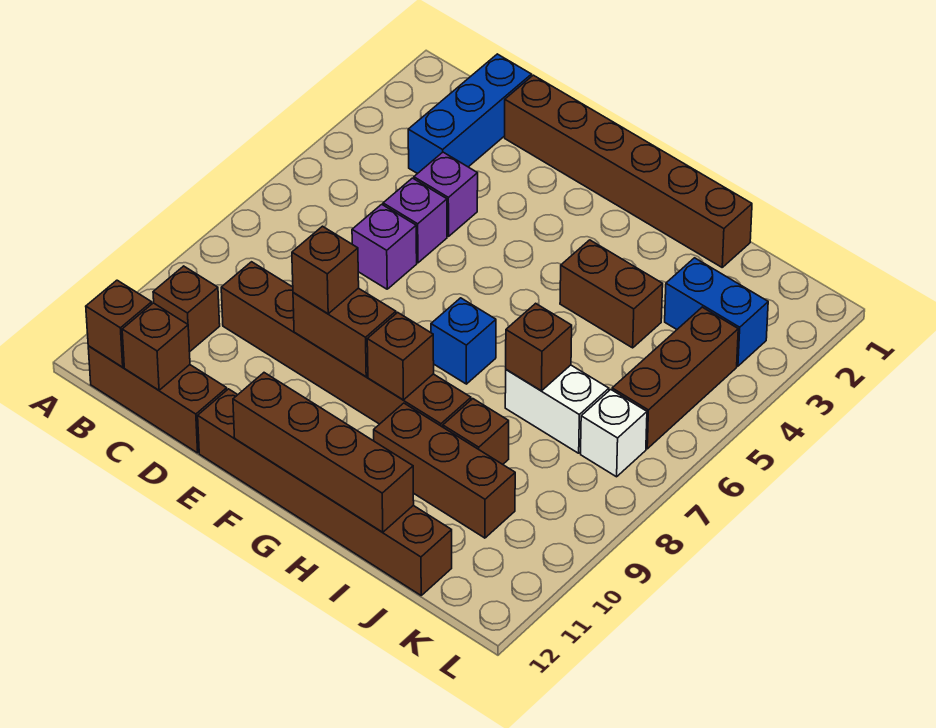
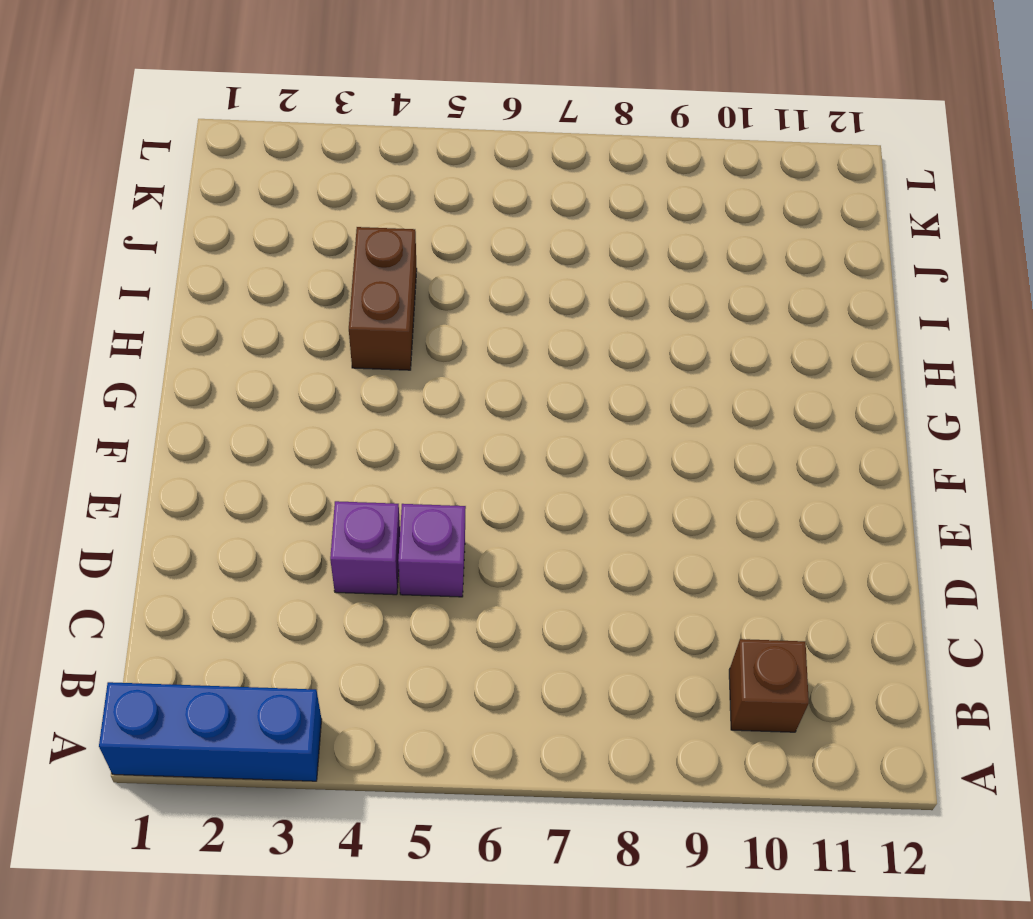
blue 1x3 brick [99,682,322,781] -> blue 1x3 brick moved to [408,54,532,174]
none -> brown 1x3 brick [88,346,227,453]
none -> brown 1x6 brick [221,262,471,427]
none -> brown 1x6 brick [505,75,752,267]

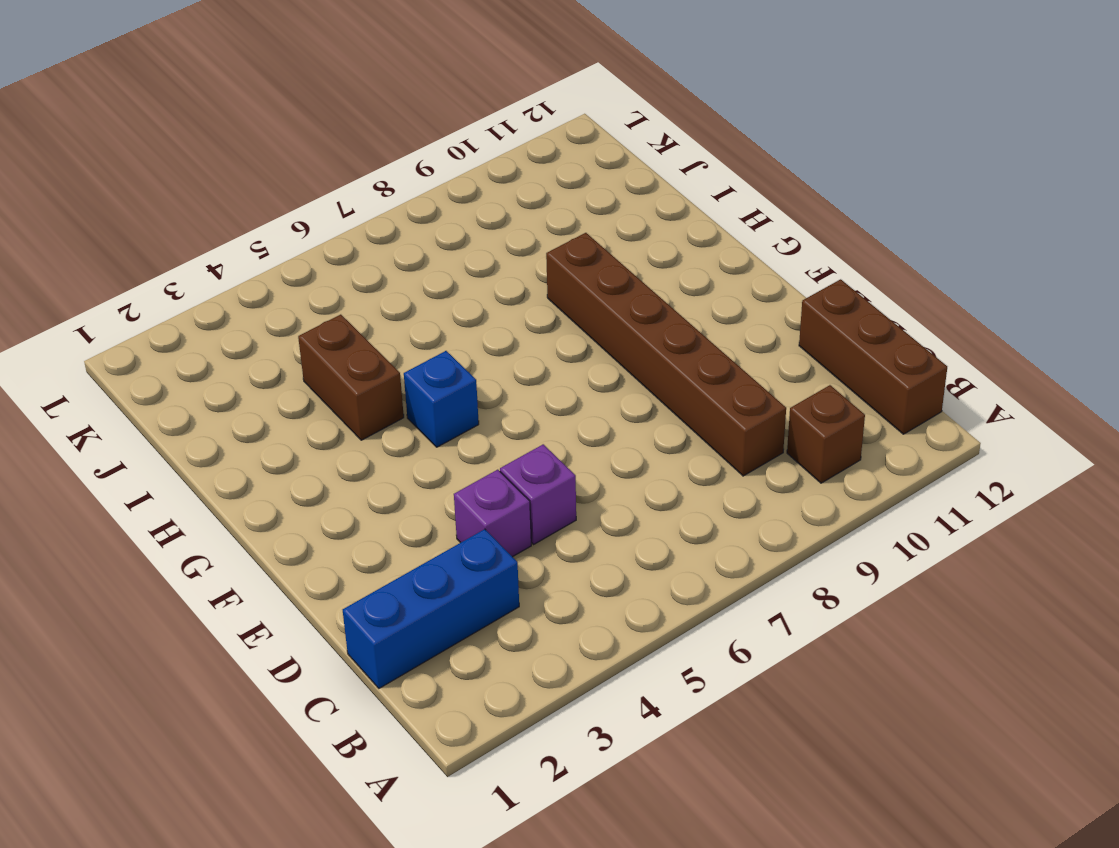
blue 1x1 brick [404,351,479,447] -> blue 1x1 brick moved to [431,298,496,384]
none -> brown 1x6 brick [505,75,752,267]
none -> purple 1x1 brick [352,204,417,289]
none -> brown 1x6 brick [198,389,452,595]

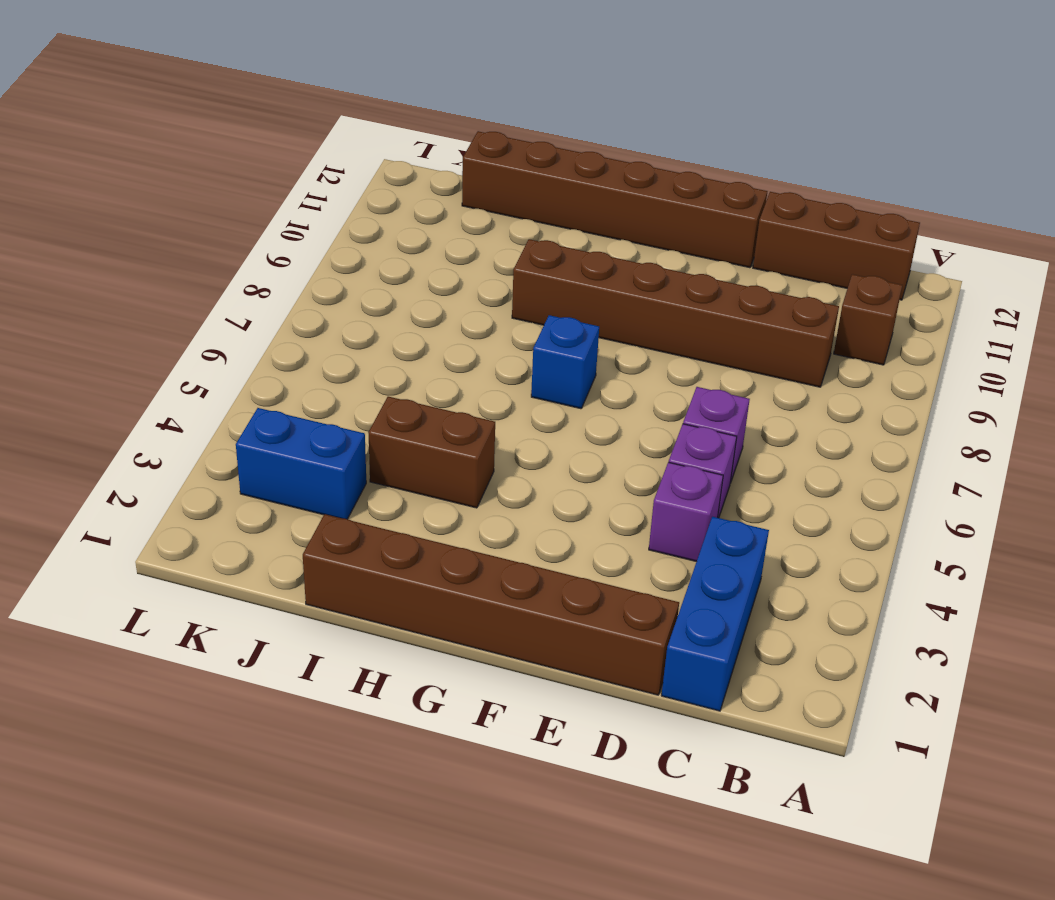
none -> brown 1x3 brick [374,403,515,538]
none -> white 1x2 brick [505,365,609,453]
none -> brown 1x1 brick [443,399,509,464]

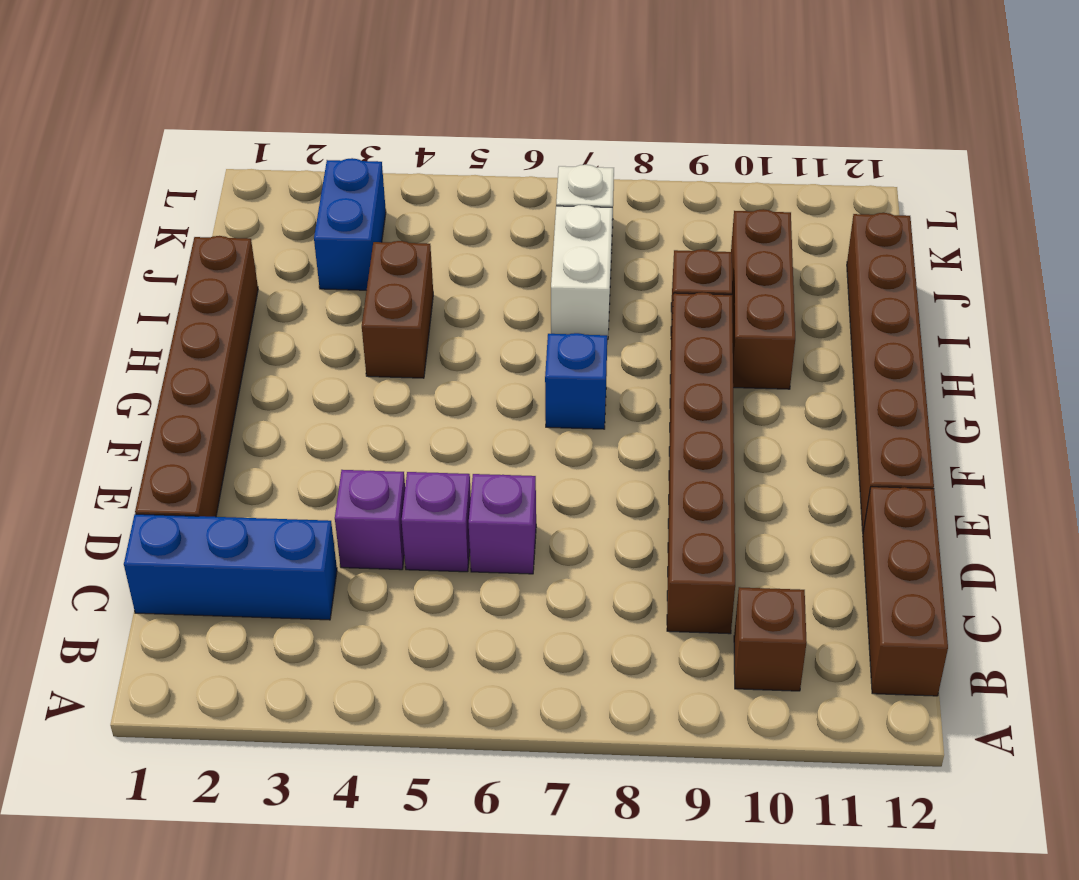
none -> brown 1x3 brick [612,307,738,449]
none -> brown 1x1 brick [86,280,152,367]
none -> brown 1x1 brick [122,303,190,390]

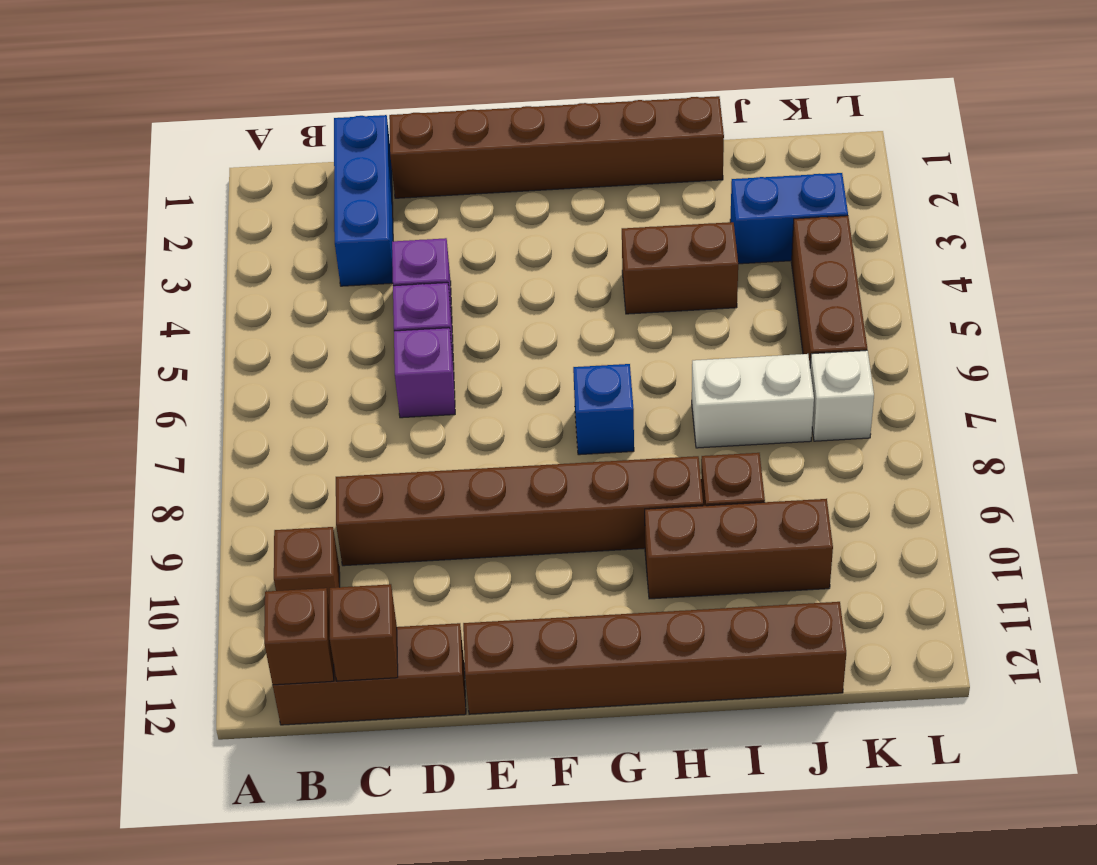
none -> brown 1x2 brick [293,288,396,377]
none -> brown 1x4 brick [233,373,414,532]
none -> brown 1x1 brick [367,312,434,400]

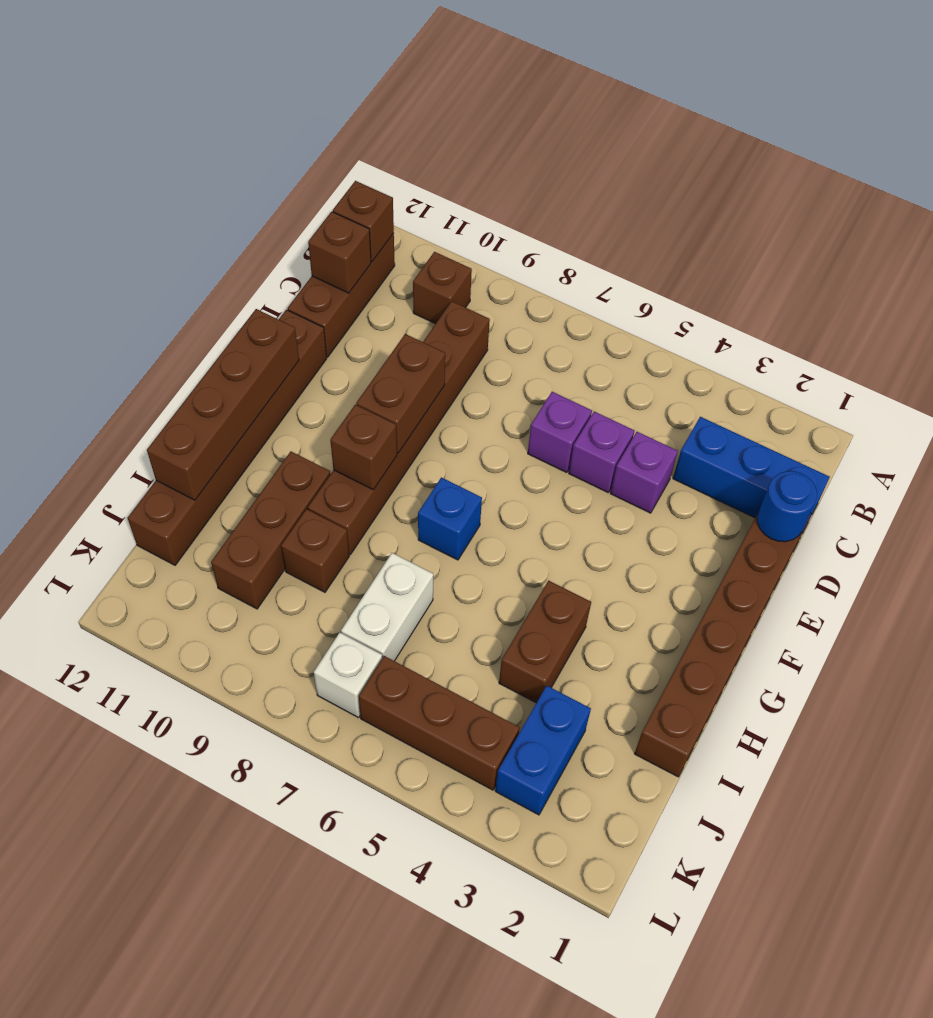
blue 1x1 round brick [757,471,817,542] -> none
none -> brown 1x1 brick [506,303,572,391]
none -> brown 1x1 brick [292,226,359,314]

